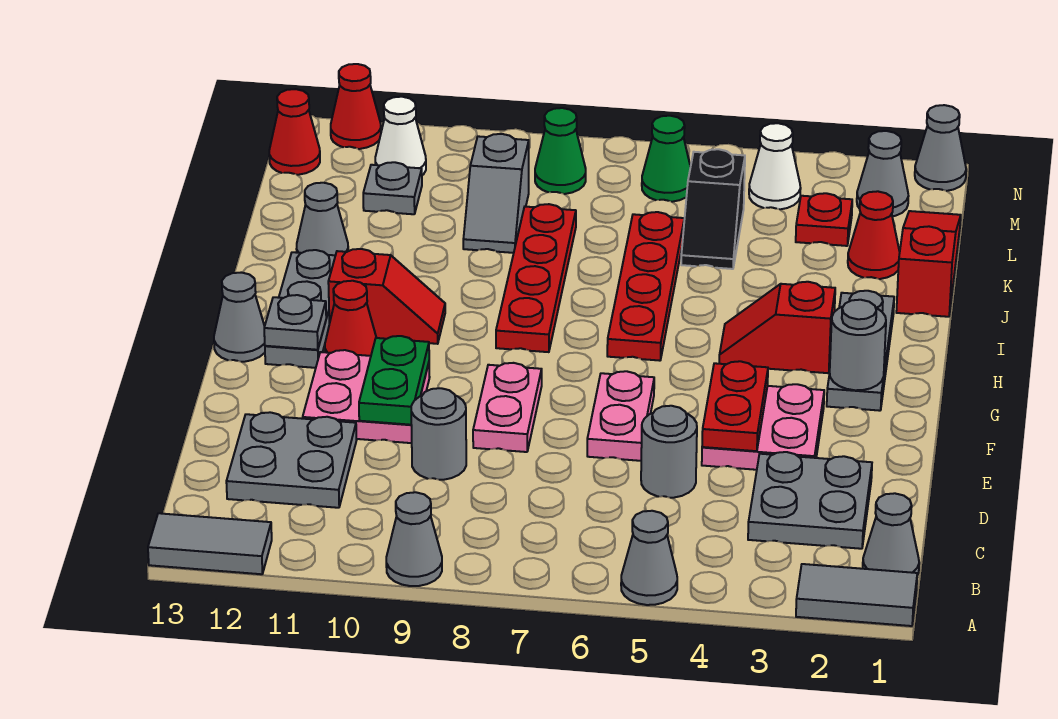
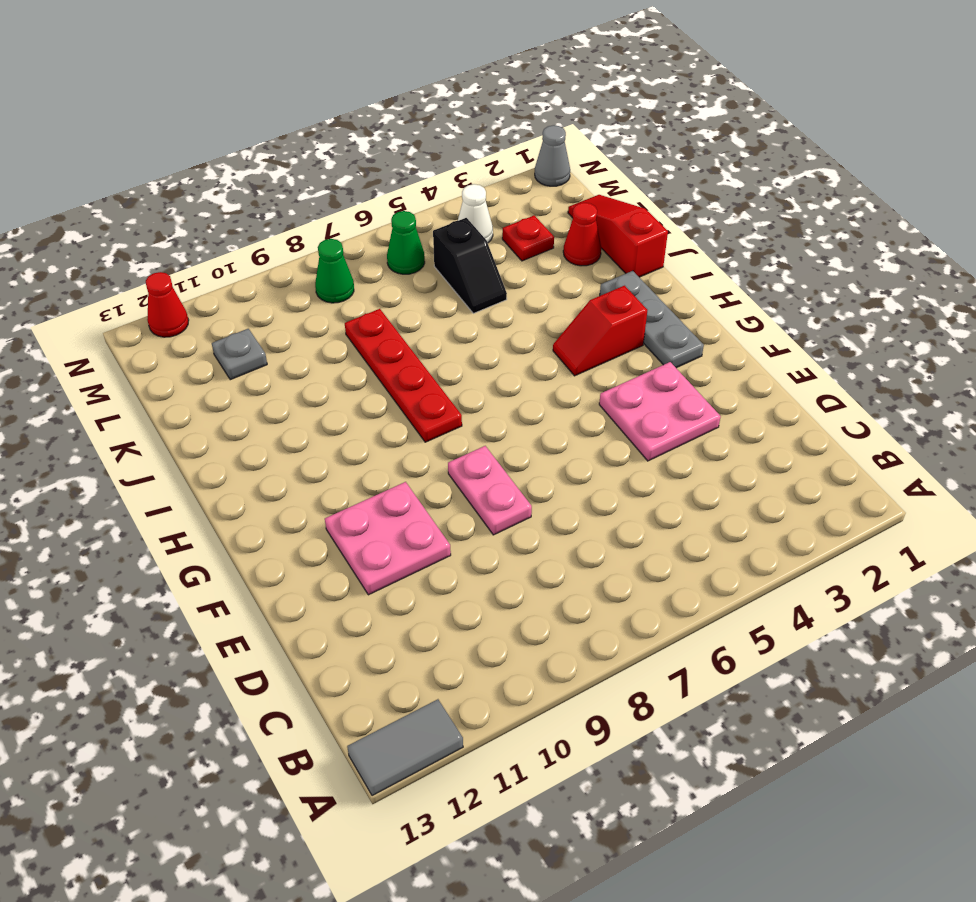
none -> grey 1x2 tile [796,564,917,626]
none -> grey 1x1 cone [621,511,677,605]
none -> grey 1x1 cone [386,492,442,586]
none -> grey 1x1 cone [863,493,919,575]

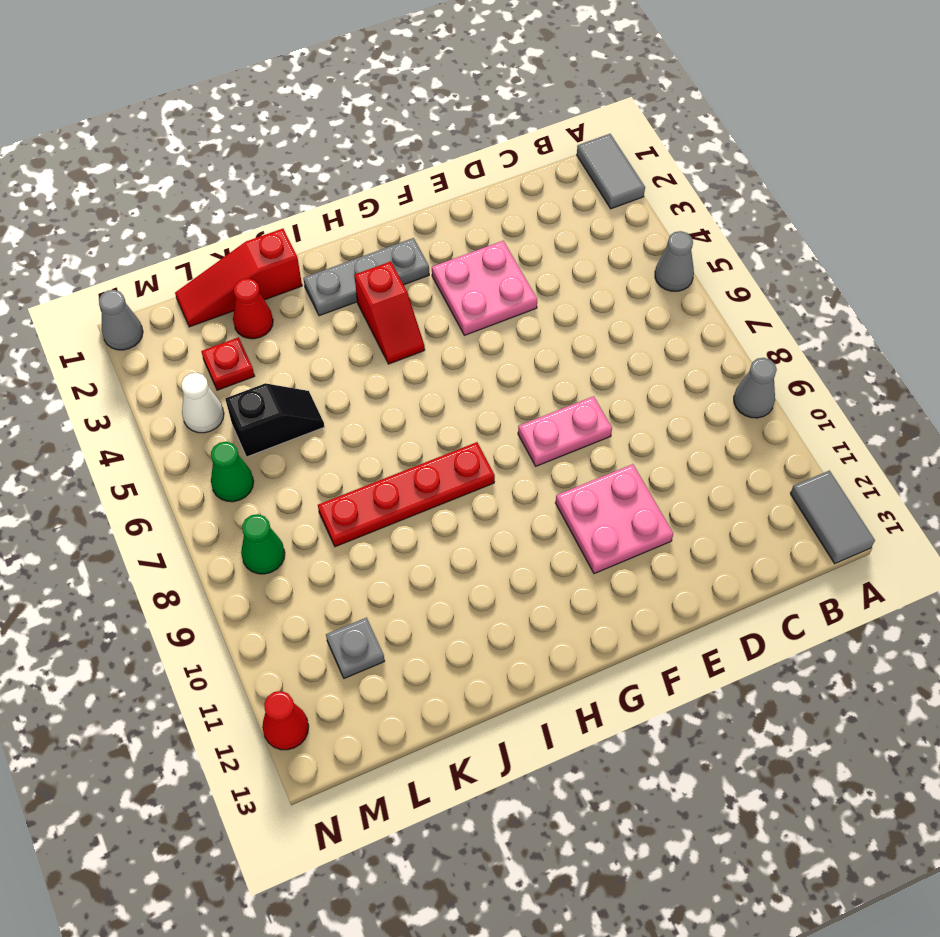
none -> grey 1x1 cone [863,493,919,575]
none -> grey 2x2 plate [748,452,872,549]
none -> grey 2x2 plate [226,412,357,508]
none -> grey 1x1 round brick [641,406,697,498]

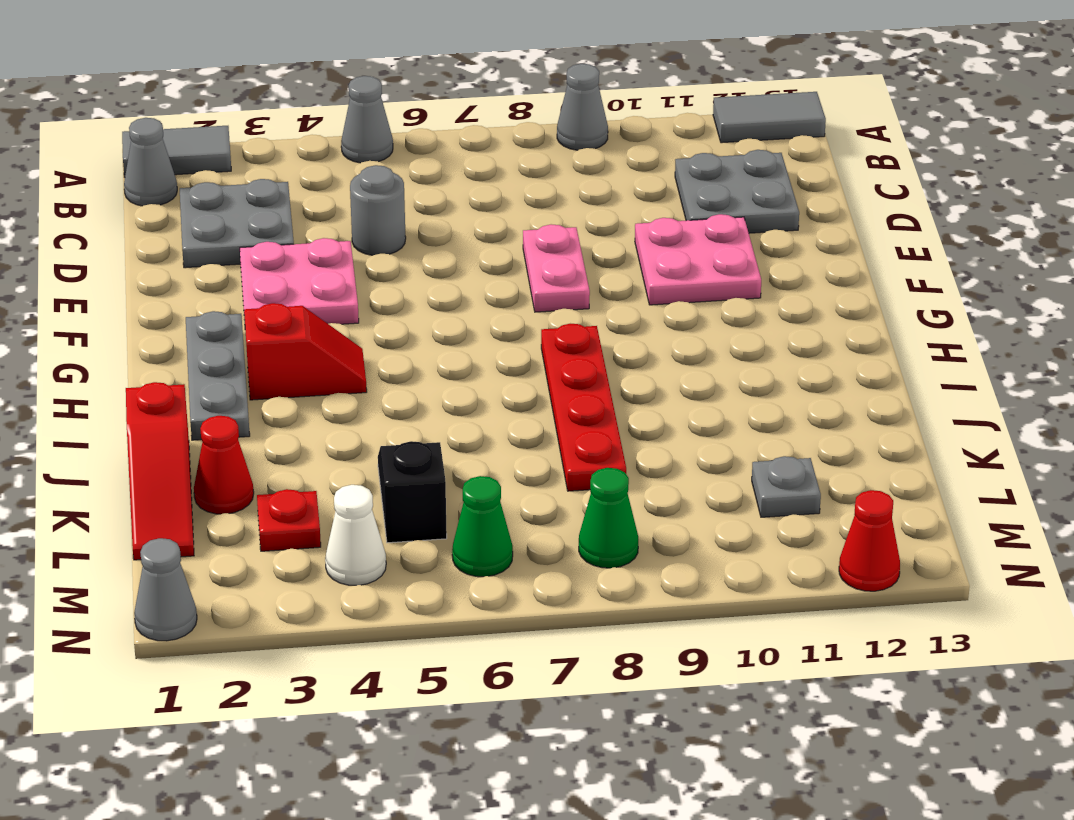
none -> grey 1x1 round brick [411,388,466,480]
none -> pink 1x2 plate [587,371,654,461]
none -> red 1x1 cone [325,281,376,356]
none -> grey 1x3 plate [265,250,335,368]

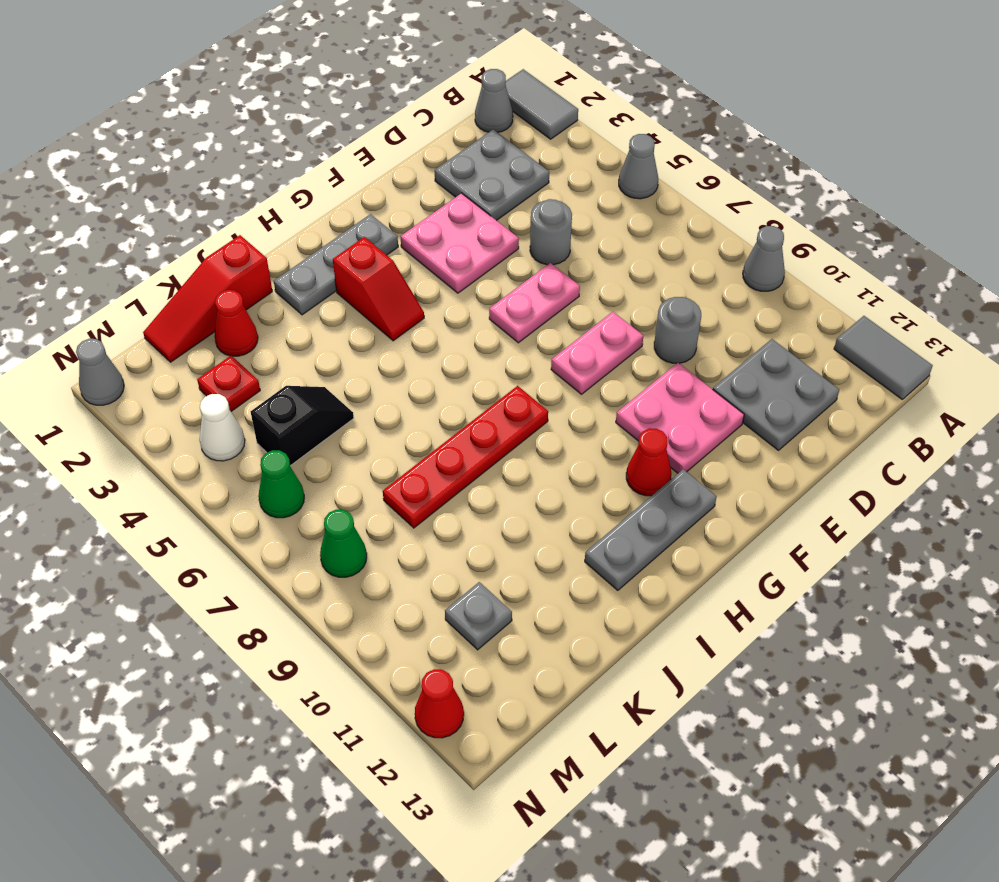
none -> grey 1x1 cone [214,273,265,362]
none -> red 1x4 plate [607,212,684,361]
none -> red 1x2 slope [328,249,445,344]
none -> grey 1x1 cone [297,183,348,255]

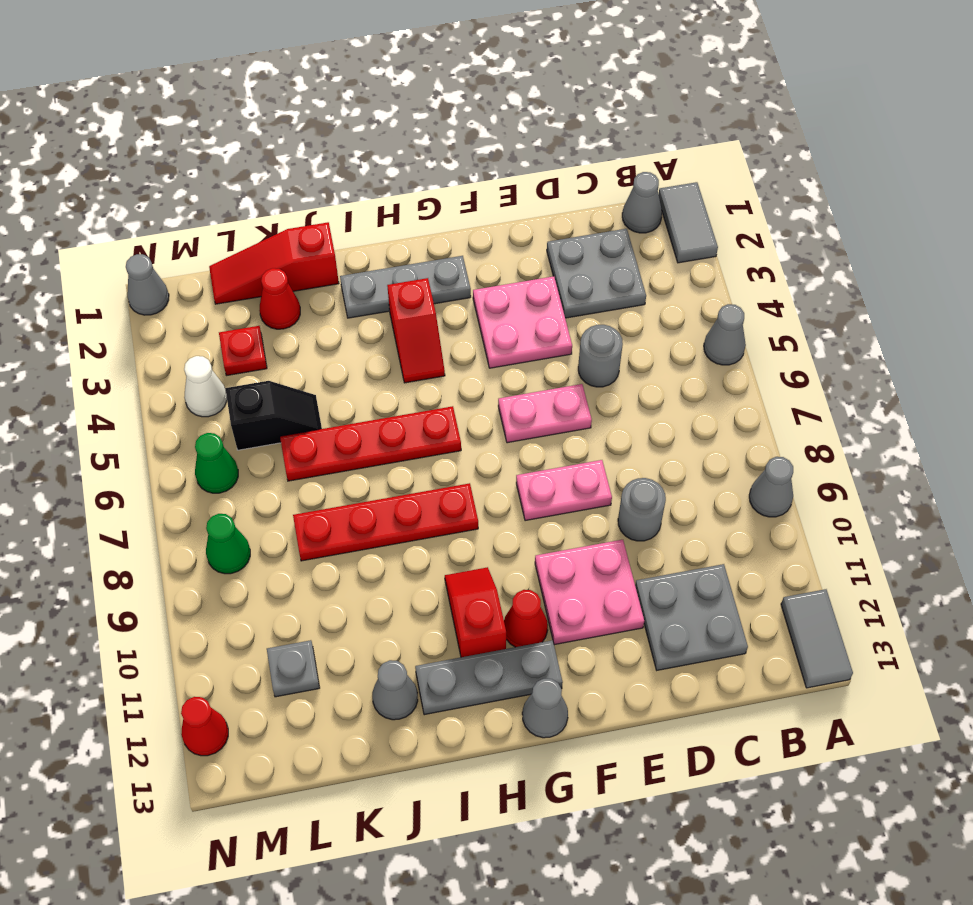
none -> grey 1x2 slope [463,134,529,253]
none -> grey 1x1 cone [857,131,908,216]
none -> white 1x1 cone [375,97,426,175]
none -> red 1x1 cone [269,89,320,175]

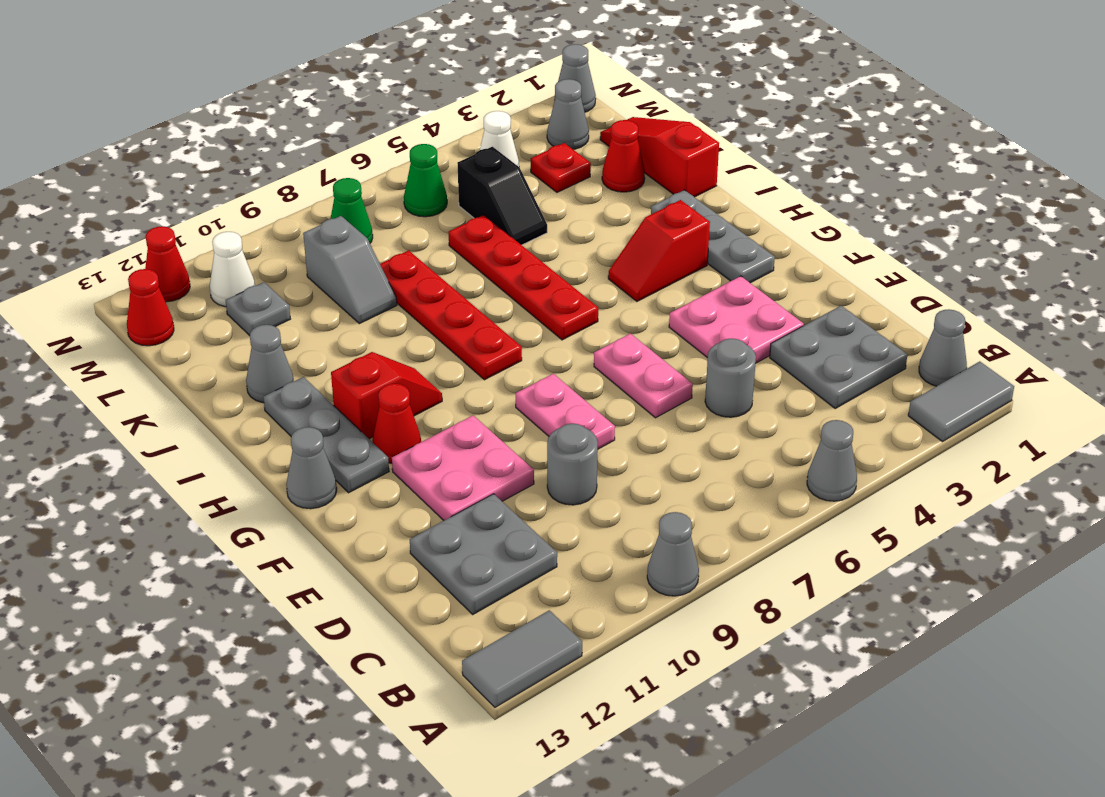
none -> red 1x2 plate [702,361,768,451]
none -> green 1x2 plate [359,336,429,425]
none -> grey 1x1 round brick [830,300,886,390]
none -> grey 1x1 plate [264,295,326,350]

